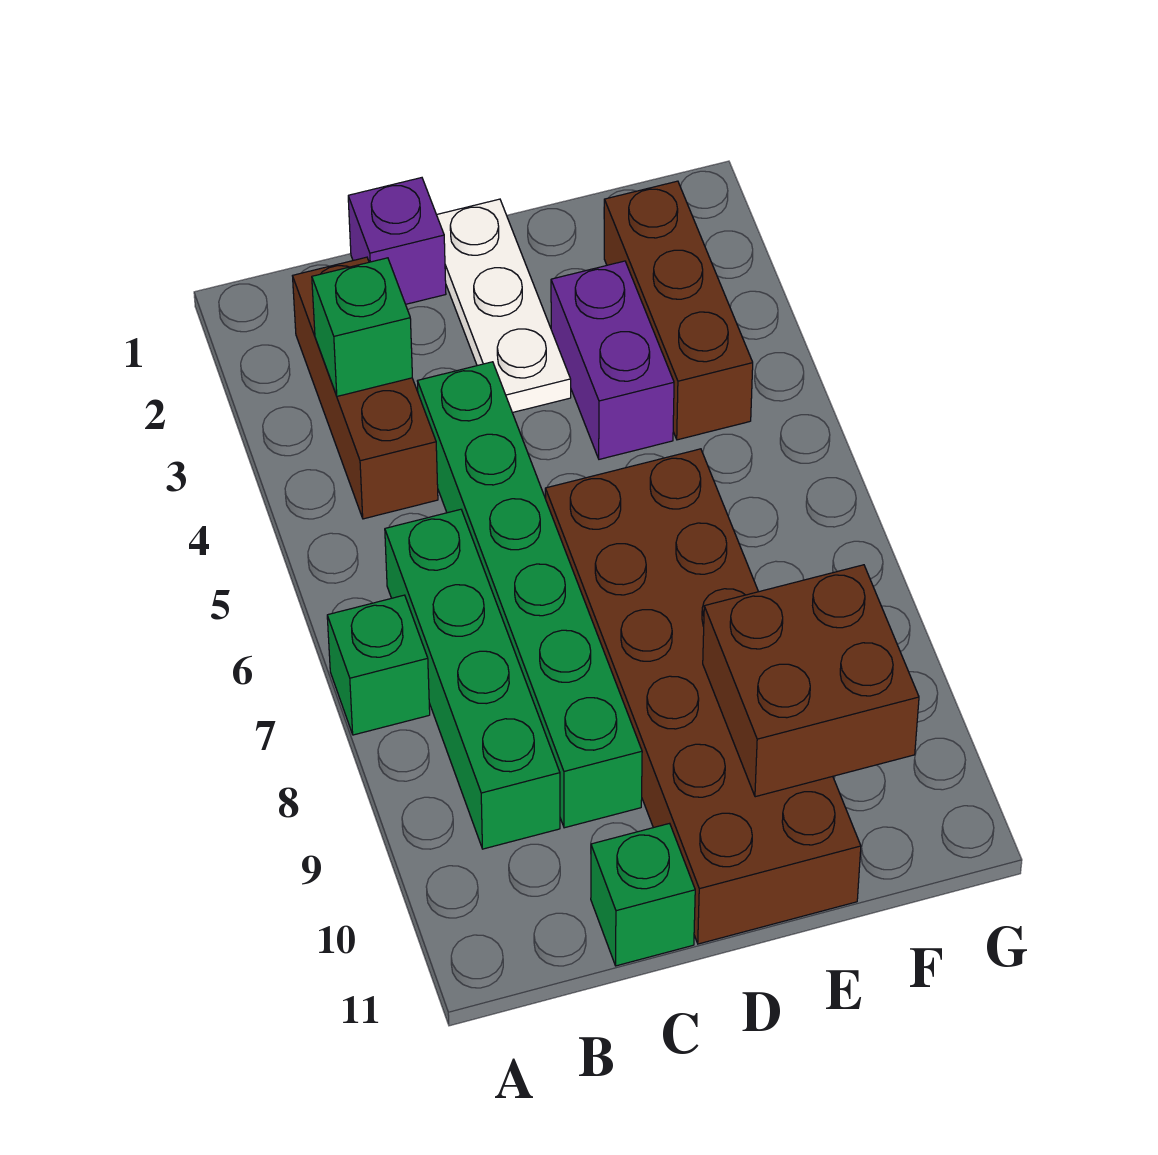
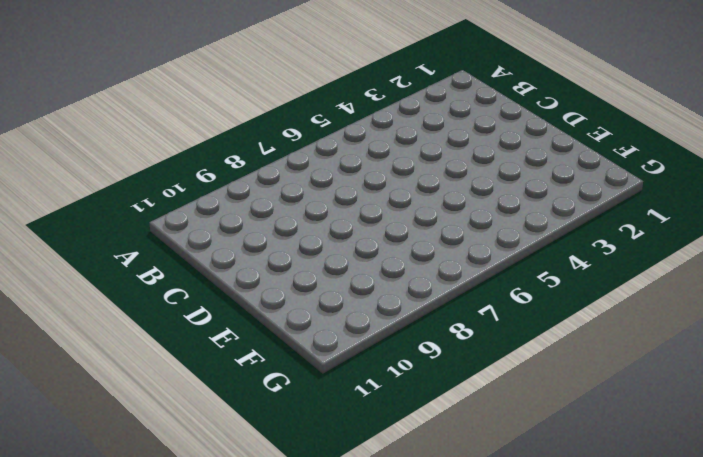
none -> green 1x1 brick [327,595,430,735]
none -> brown 1x3 brick [293,257,438,519]
none -> green 1x4 brick [385,509,560,849]

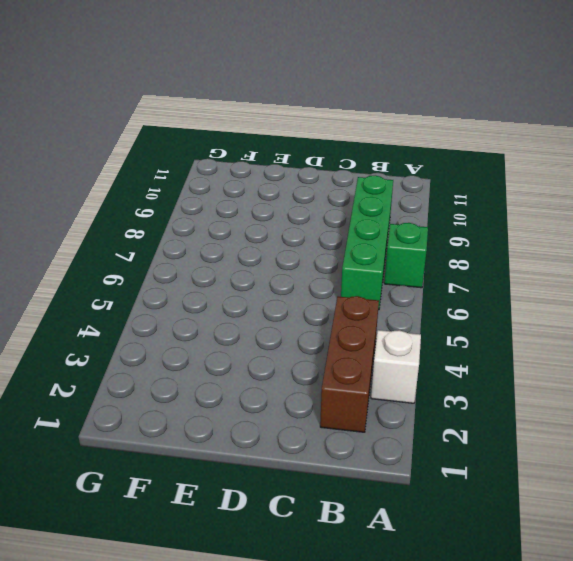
white 1x1 brick [371,330,421,403] -> none
none -> purple 1x1 brick [348,178,446,304]
none -> green 1x6 brick [417,362,642,828]
none -> green 1x1 brick [591,823,695,966]

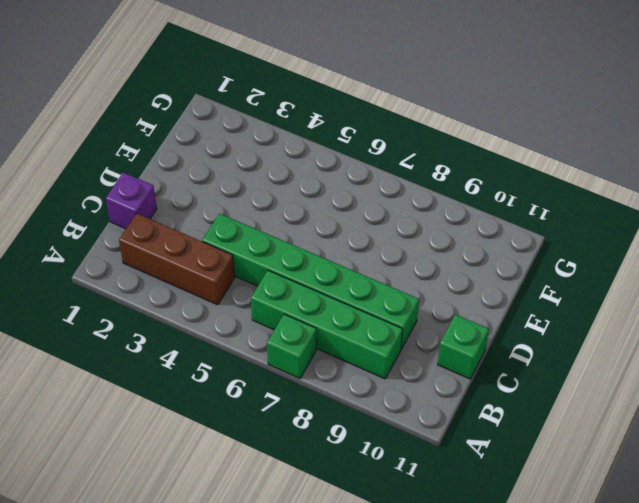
none -> white 1x3 plate [437,199,571,413]
none -> brown 2x6 brick [545,449,861,944]
none -> purple 1x2 brick [551,261,674,459]

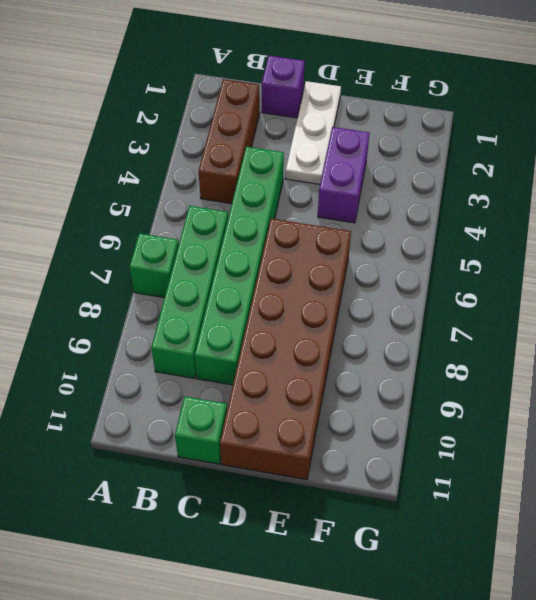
none -> brown 1x3 brick [604,181,753,440]
none -> green 1x1 brick [312,258,412,396]
none -> brown 2x2 brick [703,565,919,797]

